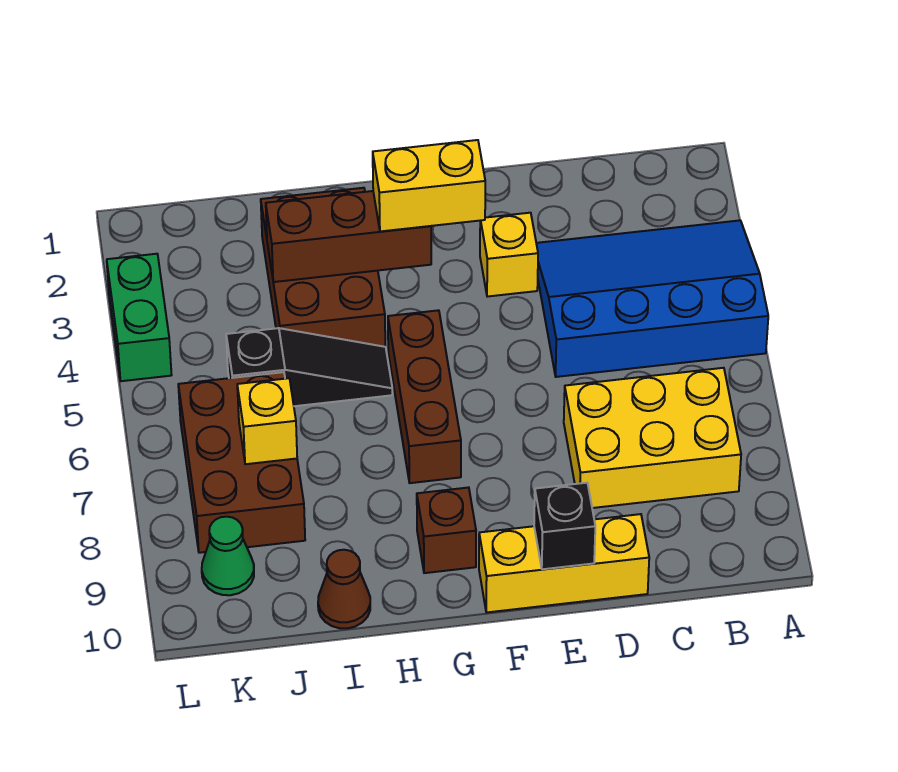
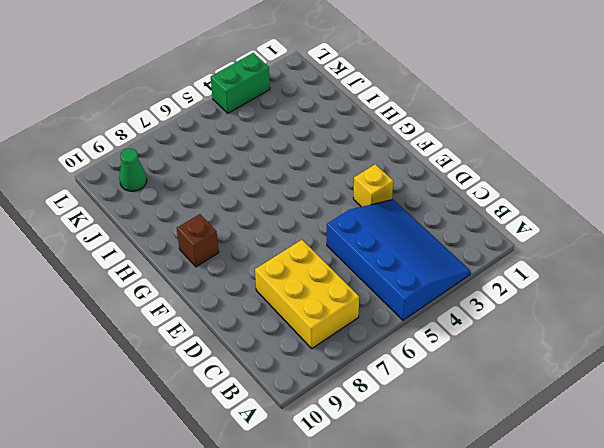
none -> yellow 1x3 brick [479,514,649,613]
none -> brown 1x3 brick [388,310,461,483]
none -> brown 2x3 brick [261,188,385,347]

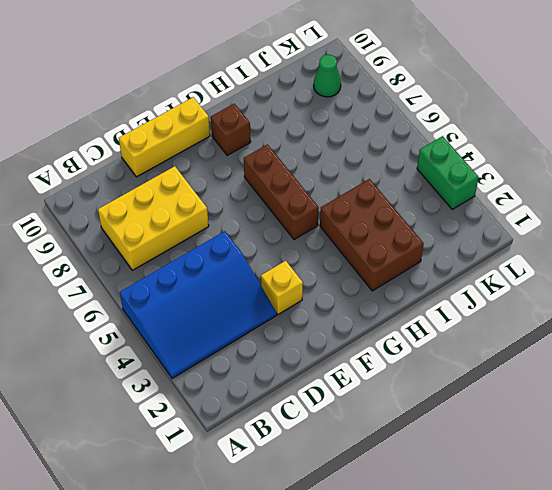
none -> black 1x3 slope [226,328,392,406]
none -> brown 1x1 cone [318,550,370,628]
none -> brown 2x3 brick [178,372,305,553]

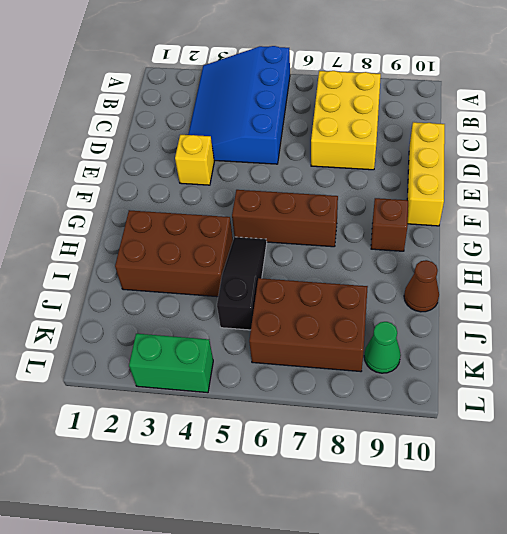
none -> black 1x1 brick [534,483,595,569]
none -> brown 1x3 brick [266,191,431,282]
none -> yellow 1x1 brick [237,378,297,464]

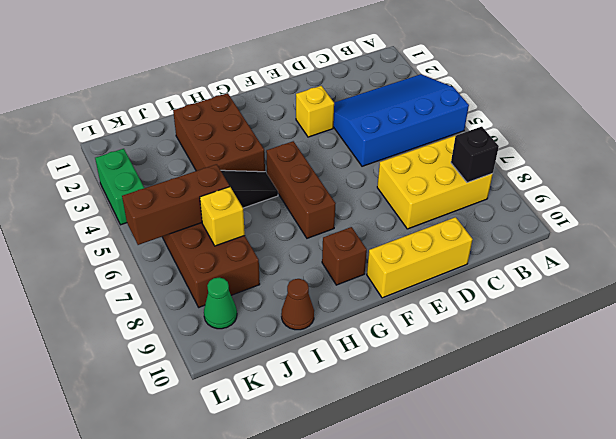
black 1x1 brick [451,127,499,183] -> black 1x1 brick moved to [534,483,595,569]
brown 1x3 brick [122,164,230,245] -> brown 1x3 brick moved to [266,191,431,282]
none -> yellow 1x2 brick [373,140,485,231]

